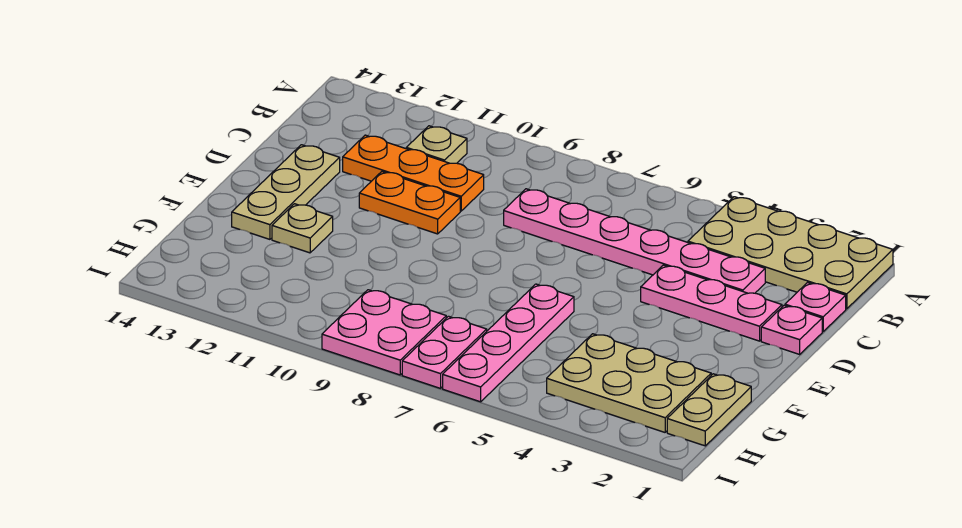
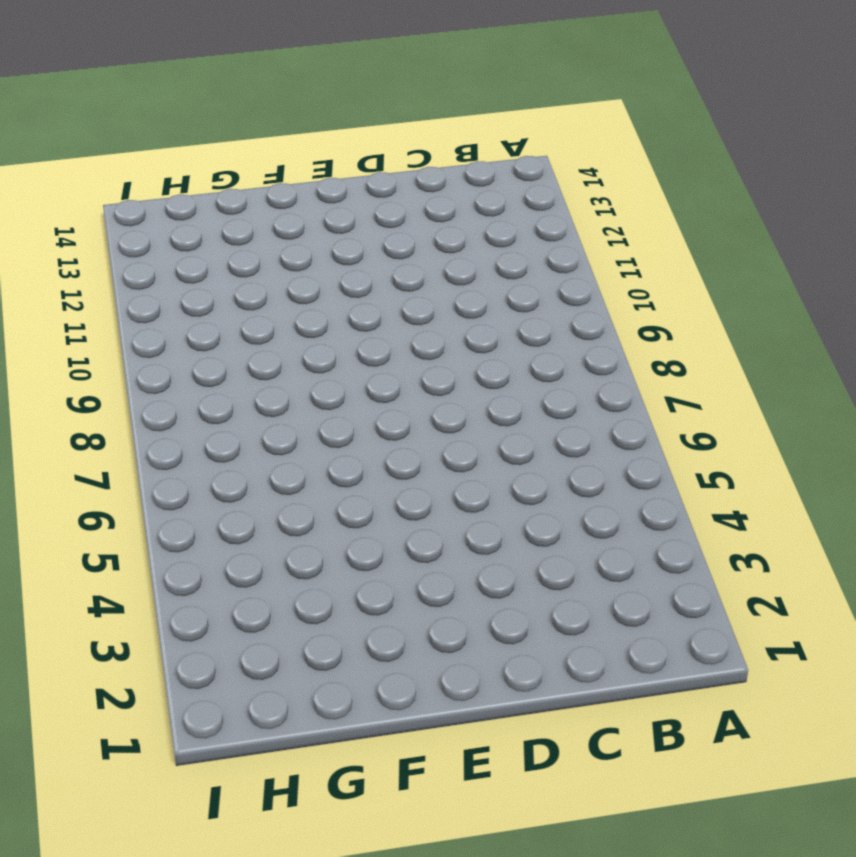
none -> tan 2x4 plate [688,197,893,309]
none -> tan 1x1 plate [406,126,467,163]
none -> pink 1x1 plate [785,283,846,332]

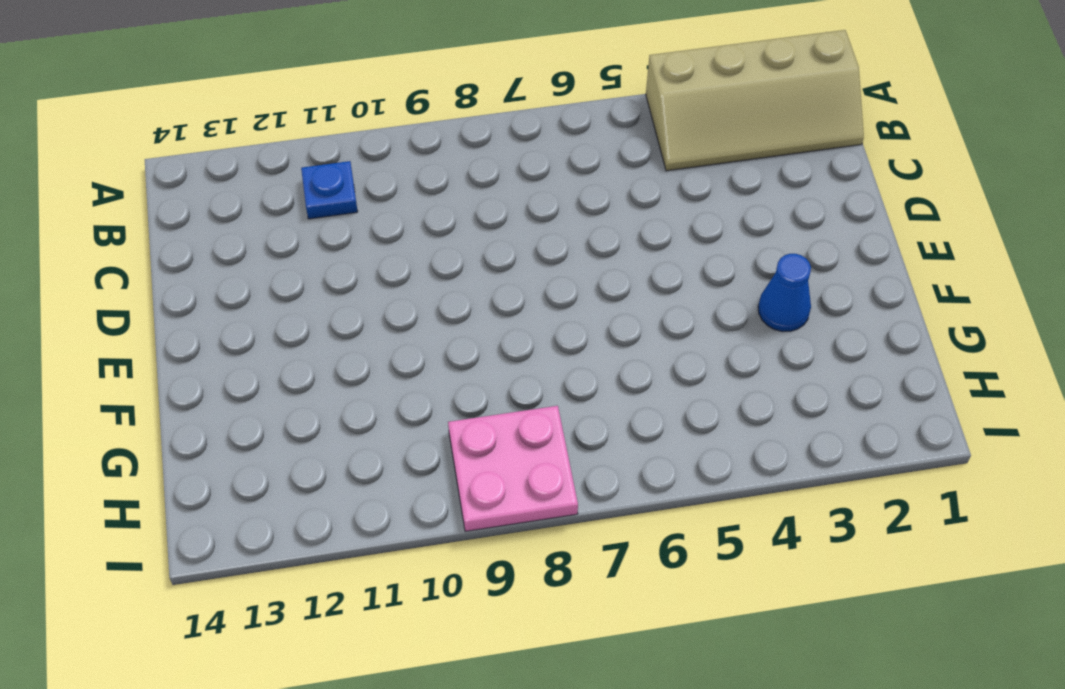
tan 2x4 slope [646,30,864,171] -> tan 2x4 plate [688,197,893,309]
blue 1x1 plate [301,161,358,219] -> tan 1x1 plate [406,126,467,163]
blue 1x1 cone [758,254,811,332] -> none
none -> pink 1x1 plate [785,283,846,332]
none -> pink 1x6 plate [504,189,765,293]
none -> orange 1x3 plate [343,135,484,211]

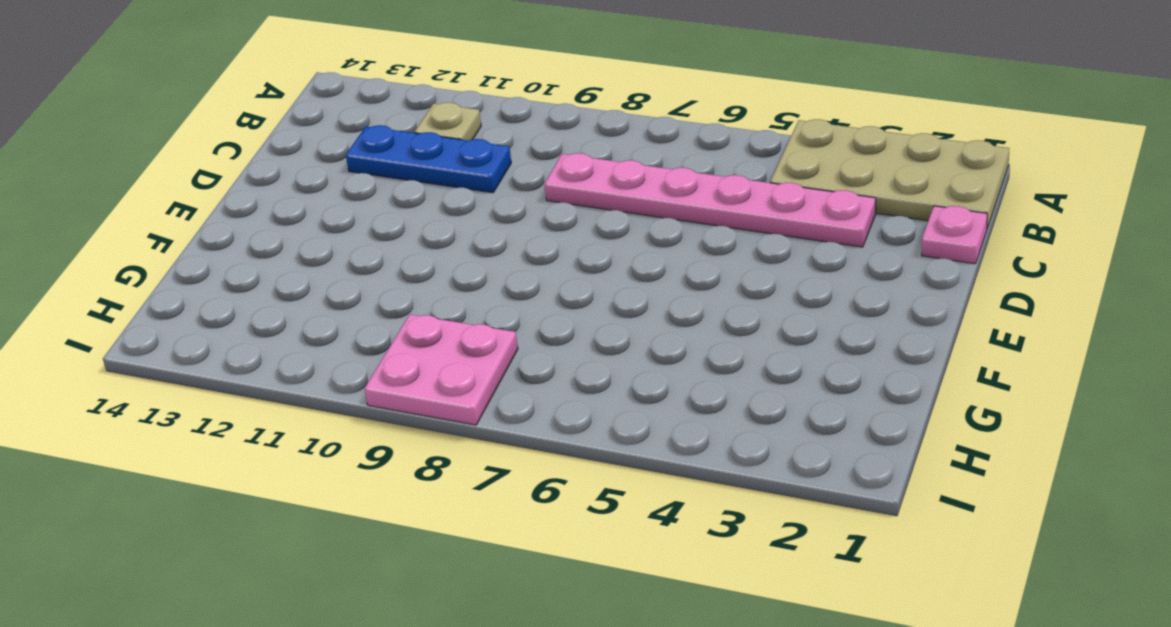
blue 1x3 plate [346,125,511,193] -> orange 1x3 plate [343,135,484,211]
none -> pink 1x1 plate [761,305,822,354]
none -> pink 1x3 plate [641,265,782,341]
none -> orange 1x2 plate [359,172,460,234]

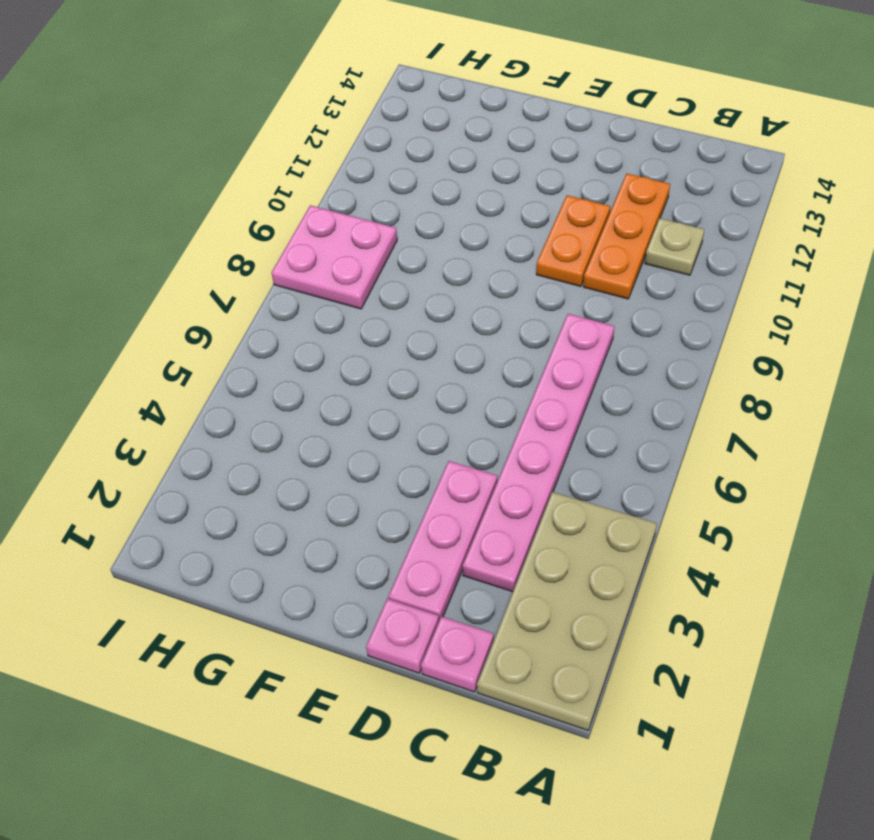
none -> tan 1x3 plate [232,145,340,239]
none -> pink 1x4 plate [443,284,574,402]
none -> tan 1x1 plate [272,204,333,253]

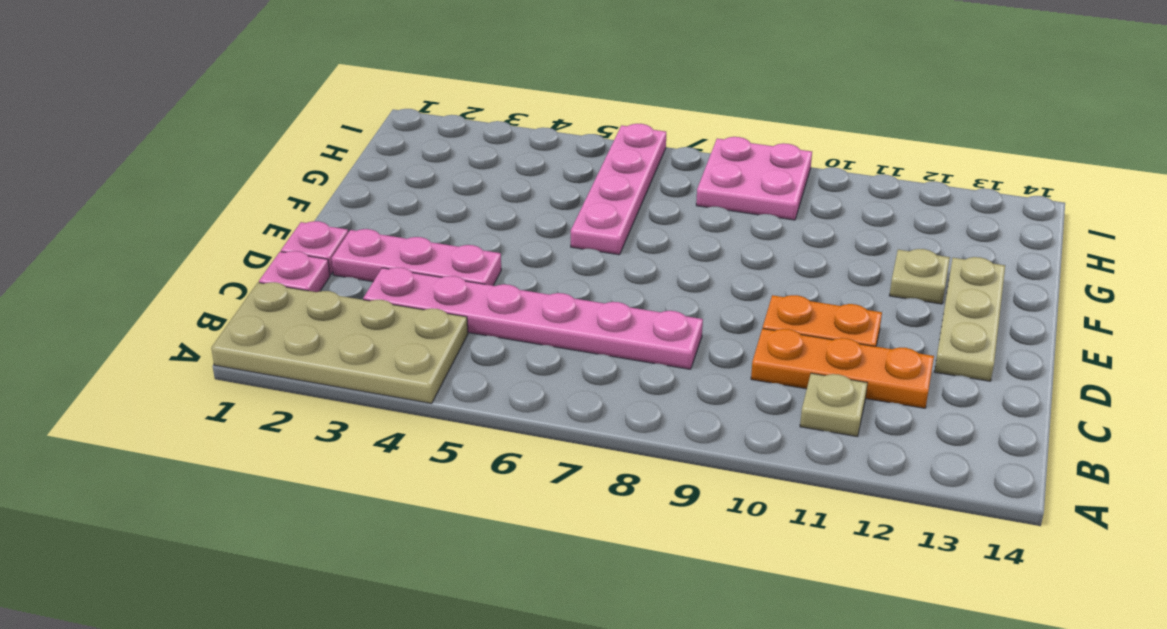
none -> tan 1x2 plate [667,374,751,446]
none -> tan 2x3 plate [547,334,711,432]
none -> pink 1x2 plate [402,316,487,388]

